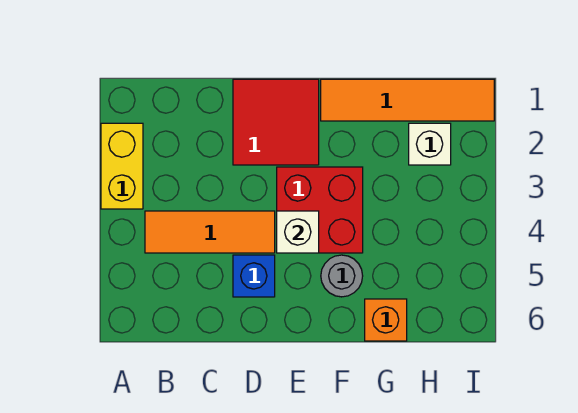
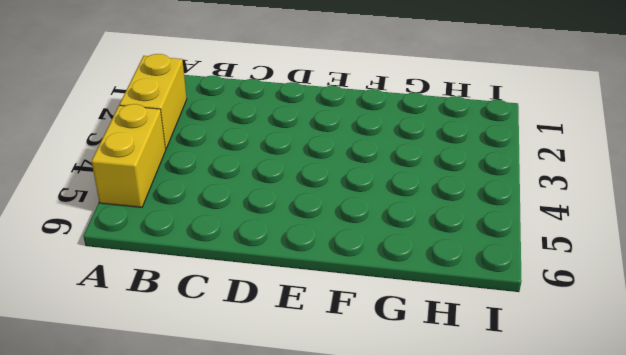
yellow 1x2 brick [92,104,166,207] -> none
none -> orange 1x3 tile [145,211,275,253]
none -> red 2x2 tile [233,79,319,165]

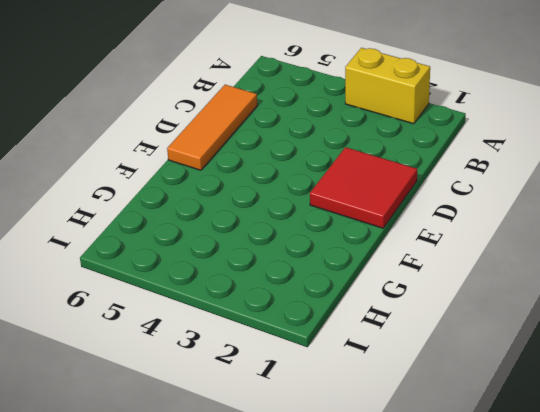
orange 1x3 tile [167,85,257,170] -> orange 1x3 tile moved to [145,211,275,253]
none -> blue 1x1 brick [233,255,275,297]
none -> red 2x2 brick [277,167,363,253]

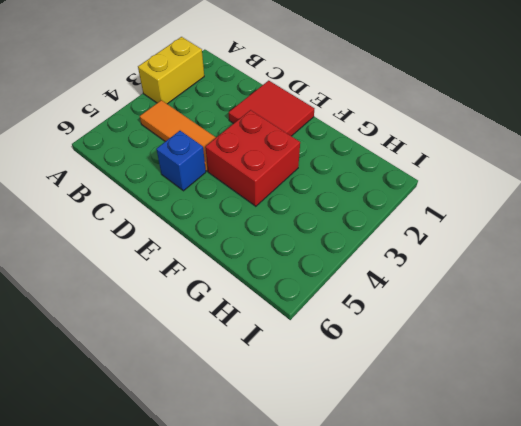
none -> orange 1x4 tile [321,79,494,121]
none -> grey 1x1 round brick [321,255,363,297]

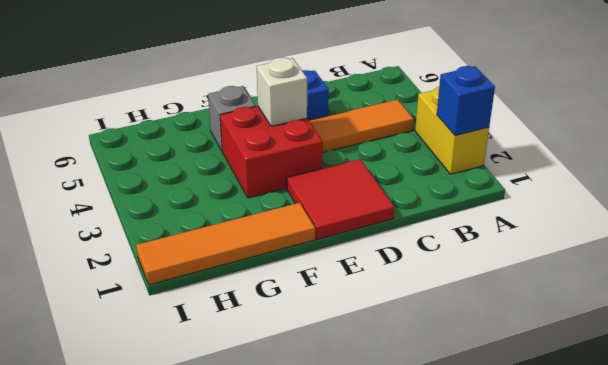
blue 1x1 brick [437,66,495,136] -> none
grey 1x1 brick [208,86,256,151] -> grey 1x1 round brick [321,255,363,297]
none -> orange 1x1 brick [365,299,407,341]
none -> white 1x1 brick [409,123,451,165]

